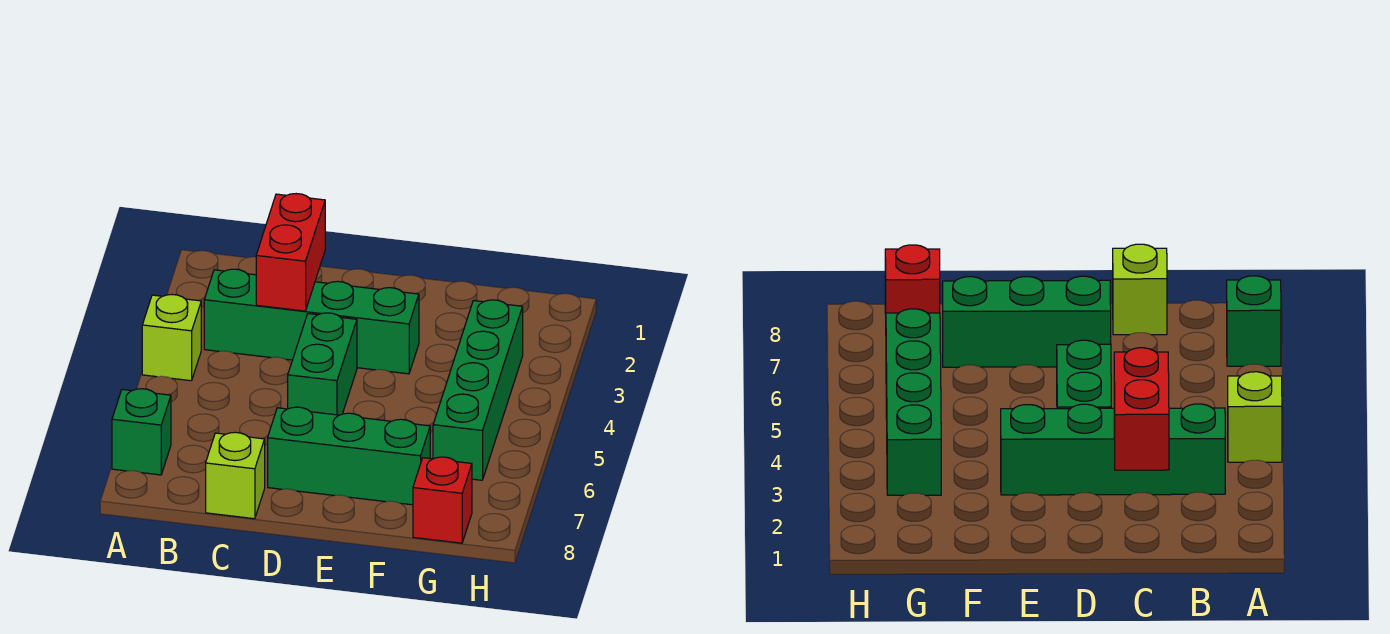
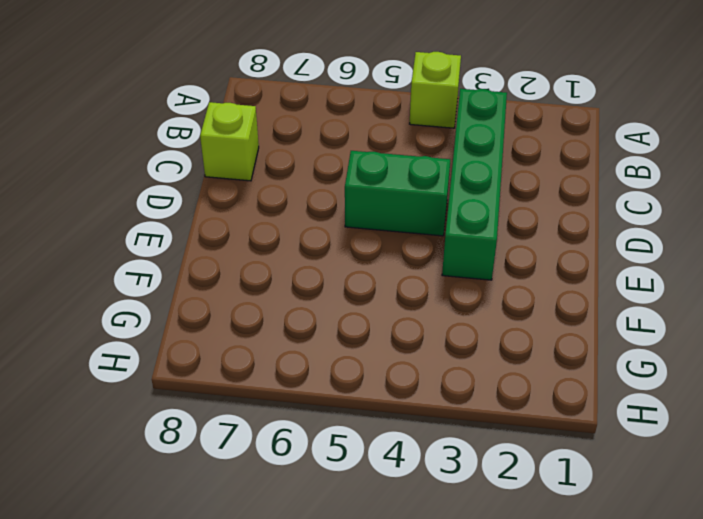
none -> green 1x1 brick [112,389,171,475]
none -> green 1x3 brick [268,407,430,505]

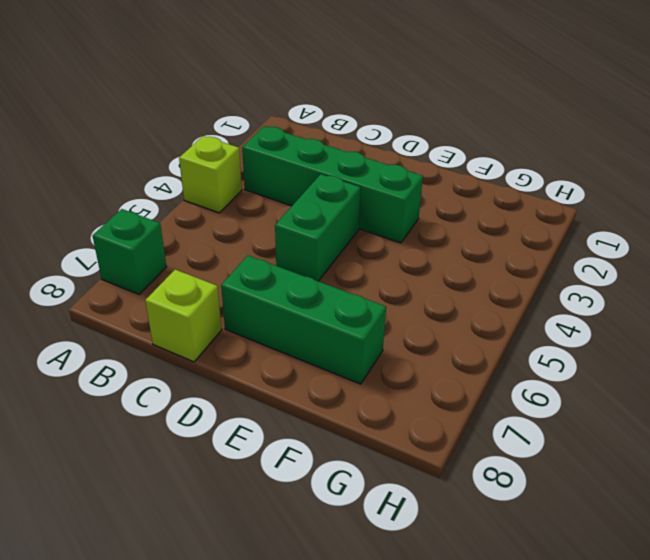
none -> green 1x4 brick [433,300,523,480]
none -> red 1x1 brick [413,457,472,543]

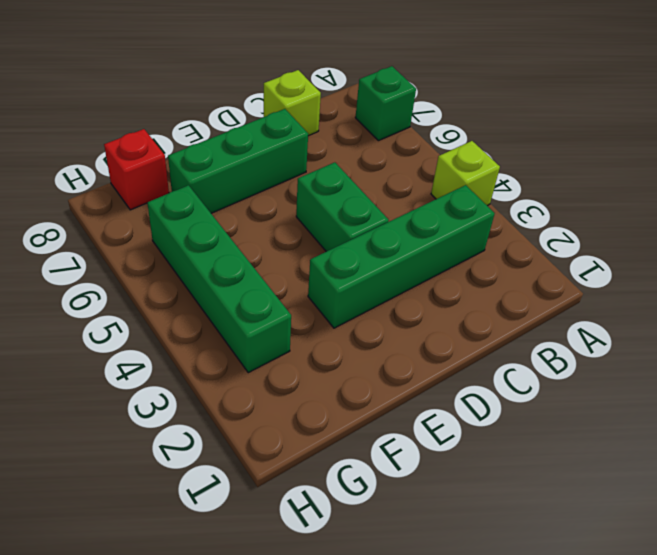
none -> red 1x2 brick [256,194,325,311]

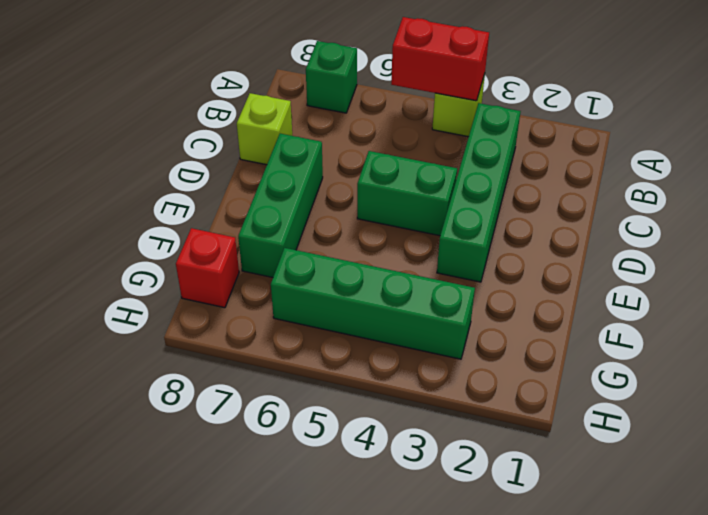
red 1x2 brick [391,17,489,101] -> red 1x2 brick moved to [256,194,325,311]

